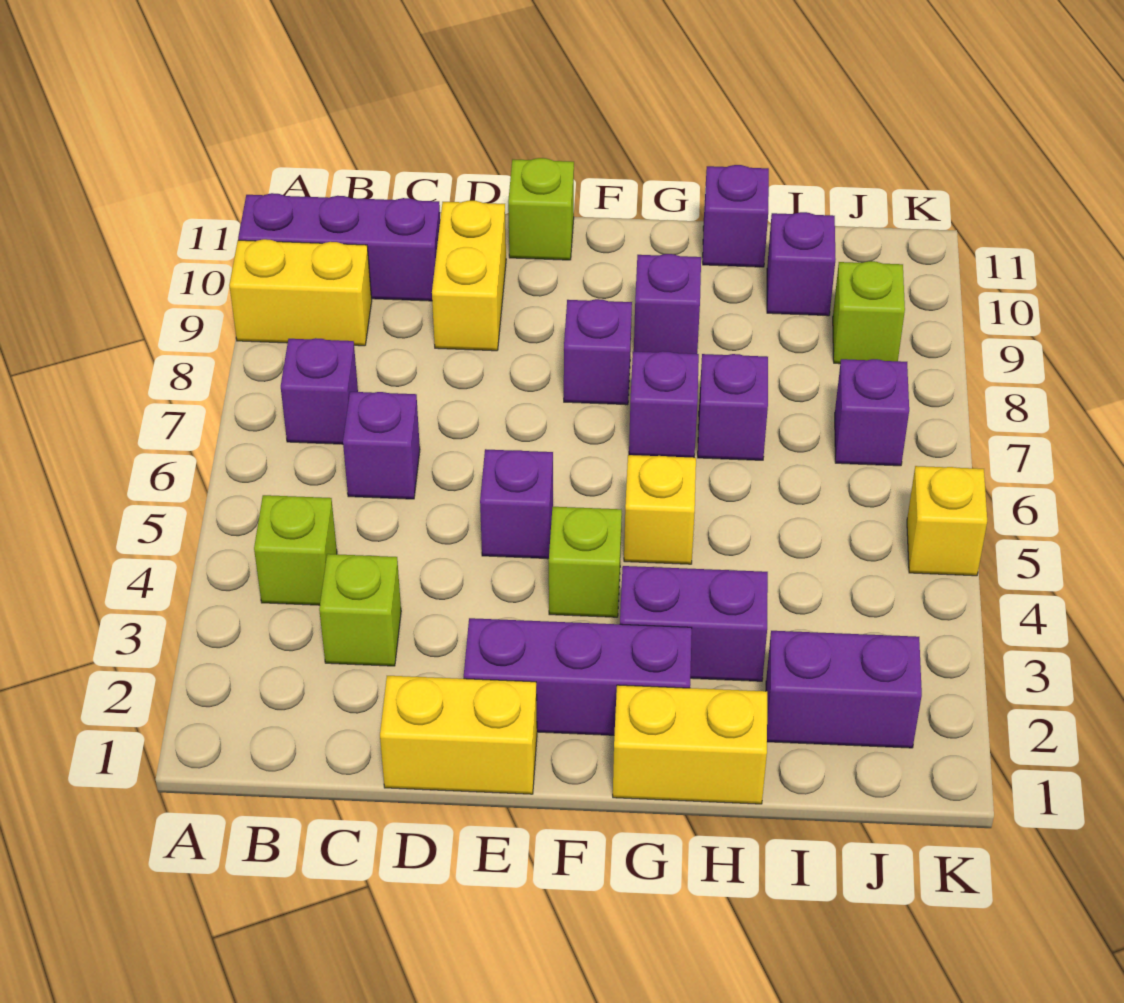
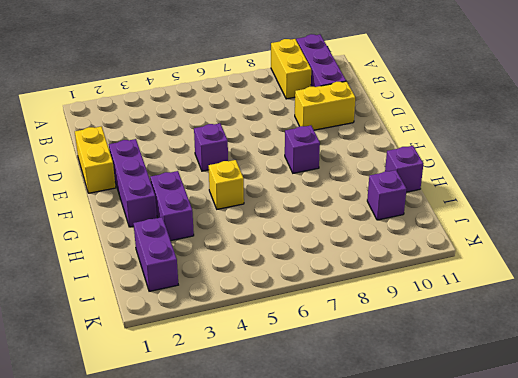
none -> lime 1x1 brick [254,495,337,605]
none -> purple 1x1 brick [281,338,358,444]
none -> lime 1x1 brick [319,554,401,666]

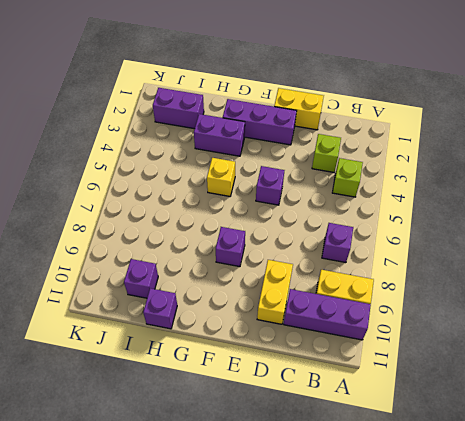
none -> purple 1x1 brick [343,392,420,499]
none -> lime 1x1 brick [508,158,574,260]
none -> lime 1x1 brick [549,507,622,617]

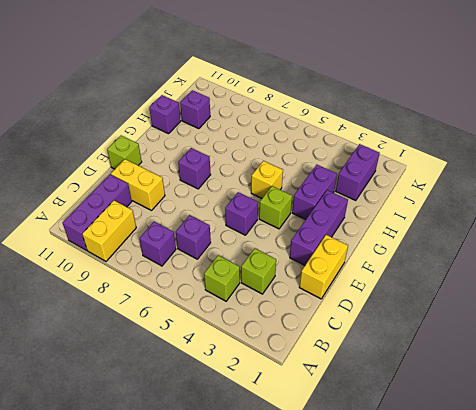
none -> yellow 1x2 brick [613,685,767,804]
none -> purple 1x1 brick [629,351,699,458]
none -> purple 1x1 brick [634,254,701,354]

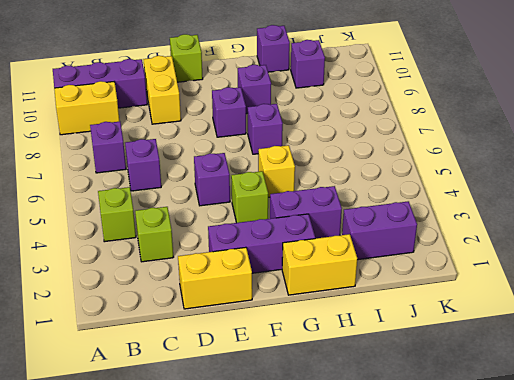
none -> purple 1x1 brick [698,354,768,460]
none -> purple 1x1 brick [835,359,909,466]
none -> lime 1x1 brick [833,261,905,364]

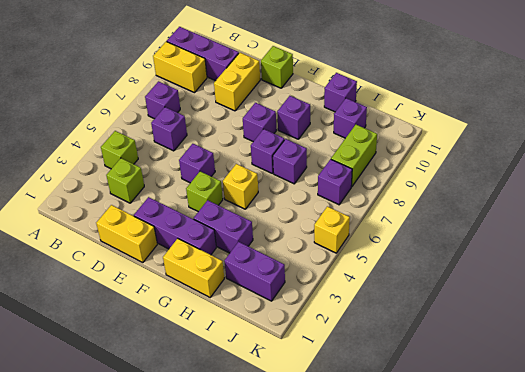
lime 1x2 brick [331,125,377,187] -> lime 1x1 brick [833,261,905,364]

